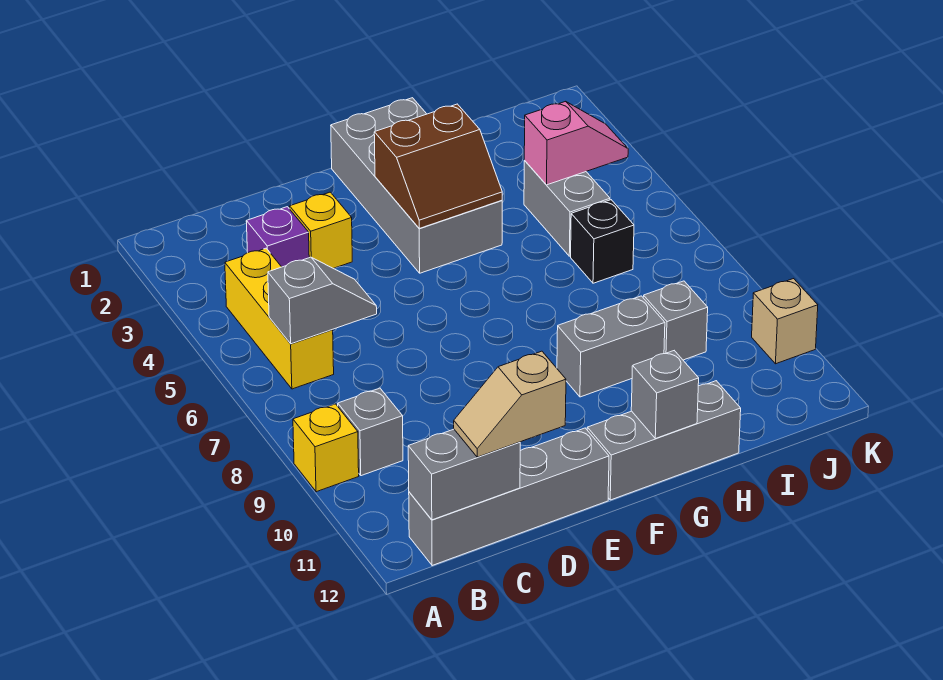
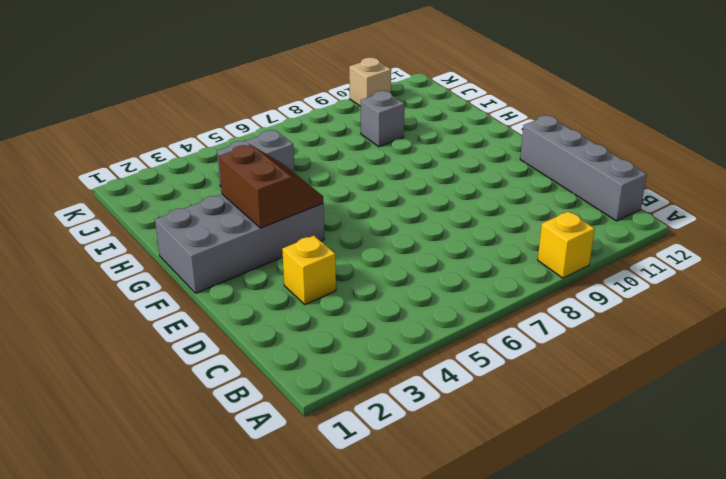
none -> yellow 1x3 brick [225,248,334,389]
none -> grey 1x1 brick [338,388,403,476]
none -> purple 1x1 brick [246,207,309,267]

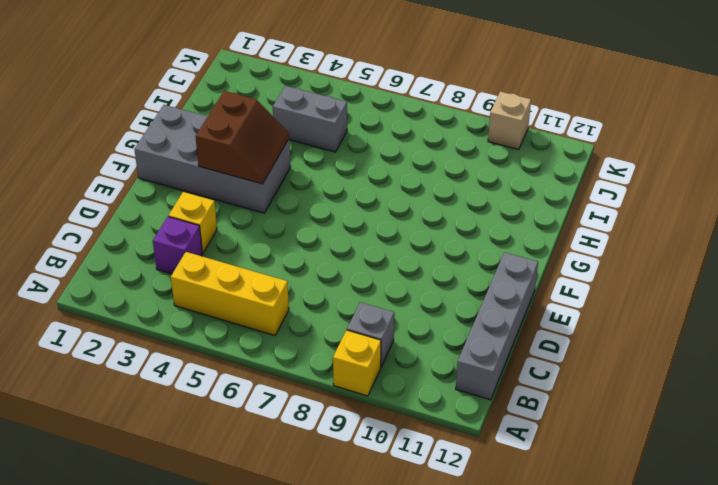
none -> grey 1x3 brick [587,381,741,500]
none -> grey 1x2 brick [557,296,665,397]
none -> black 1x1 brick [571,200,634,283]

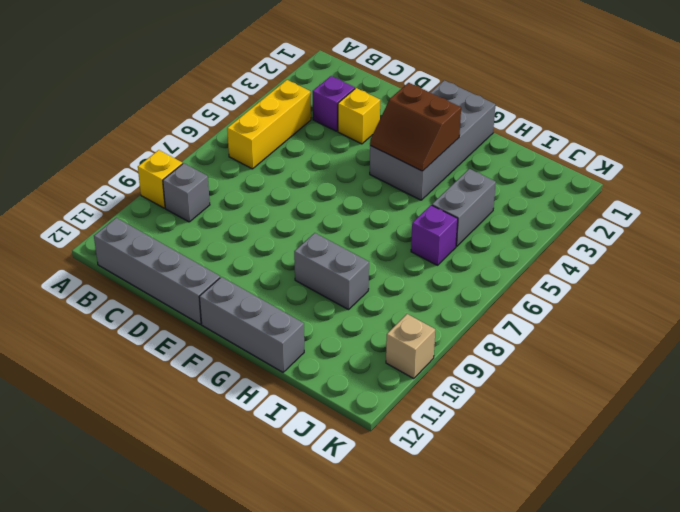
purple 1x1 brick [411,205,458,265] -> black 1x1 brick [571,200,634,283]
none -> grey 1x1 brick [643,281,708,360]
none -> grey 1x2 slope [268,257,377,344]
none -> grey 1x2 brick [408,429,520,520]

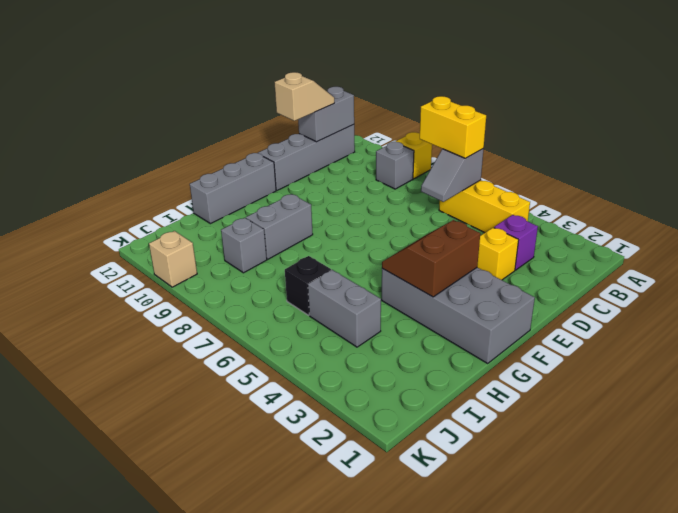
yellow 1x2 brick [420,96,486,158] -> none
none -> grey 1x1 brick [631,351,699,439]
none -> pink 1x2 slope [524,101,628,185]

